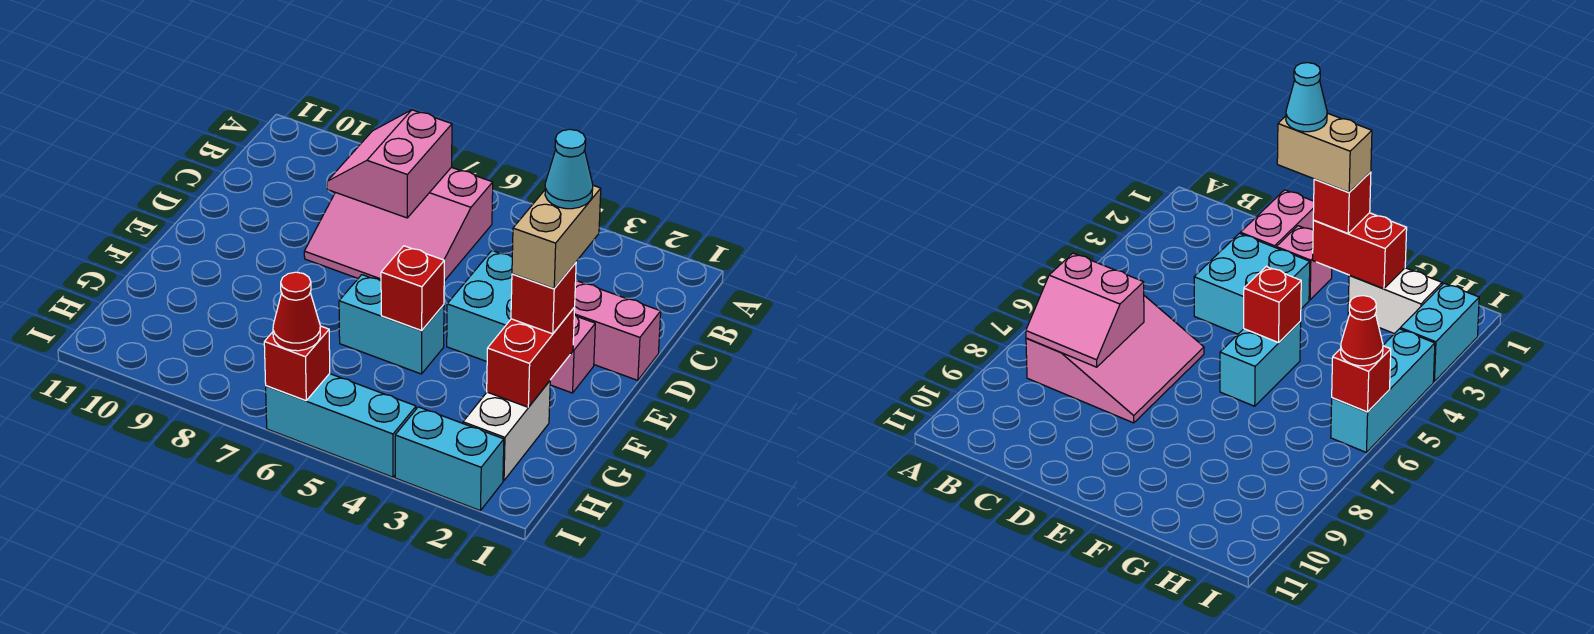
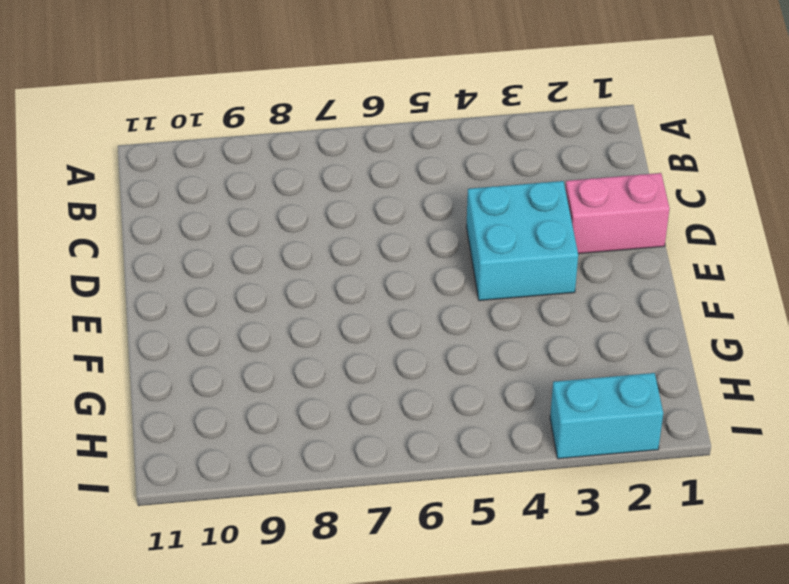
none -> pink 3x3 slope [304,167,493,281]
none -> pink 1x1 brick [550,315,595,393]
none -> cyan 1x2 brick [339,275,444,374]

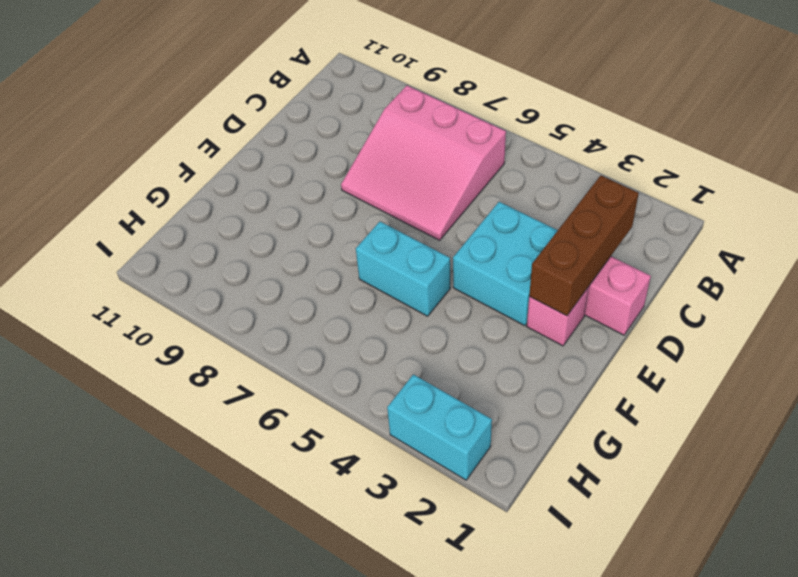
brown 1x3 brick [529,175,639,316] -> none
none -> white 1x2 brick [463,381,550,481]
none -> cyan 1x3 brick [266,374,416,477]
none -> pink 2x2 slope [327,110,452,218]

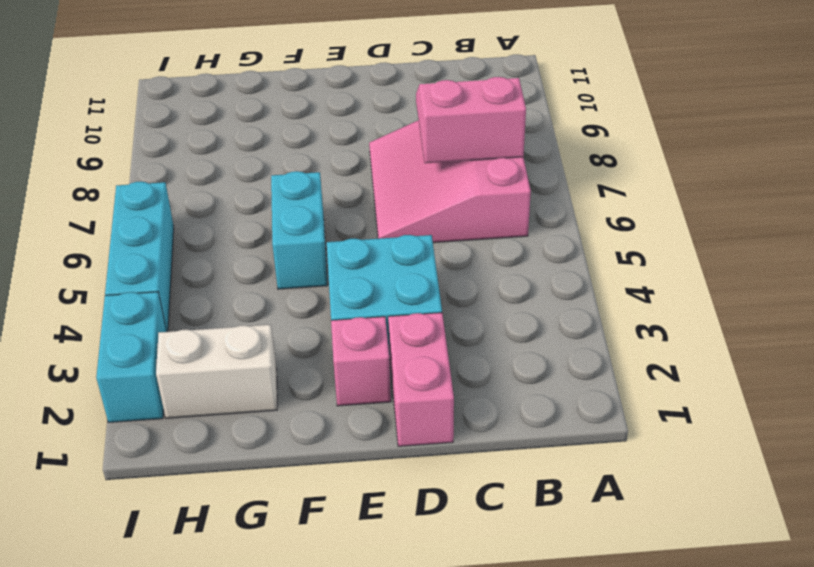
none -> red 1x2 brick [487,307,575,407]
none -> red 1x1 brick [381,246,444,330]
none -> red 1x1 brick [264,326,330,401]

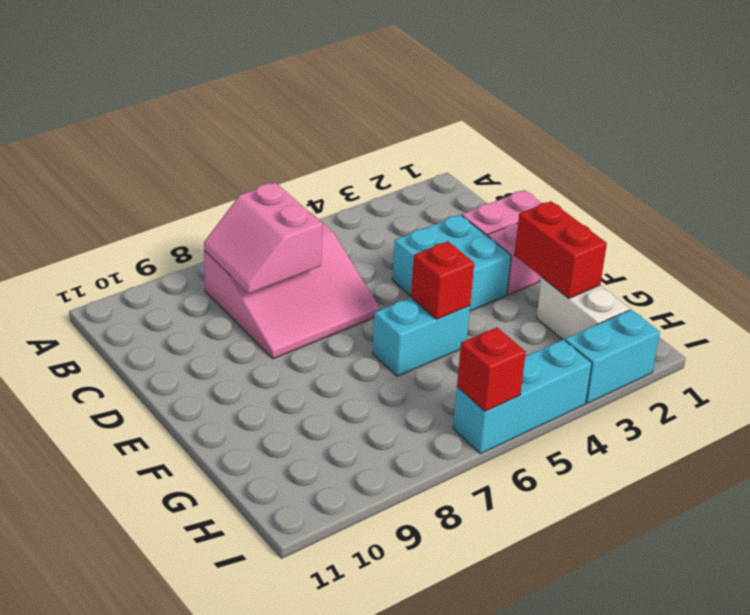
none -> red 1x1 brick [511,263,576,334]
none -> red 1x1 cone [273,272,320,351]
none -> tan 1x2 brick [512,186,601,289]

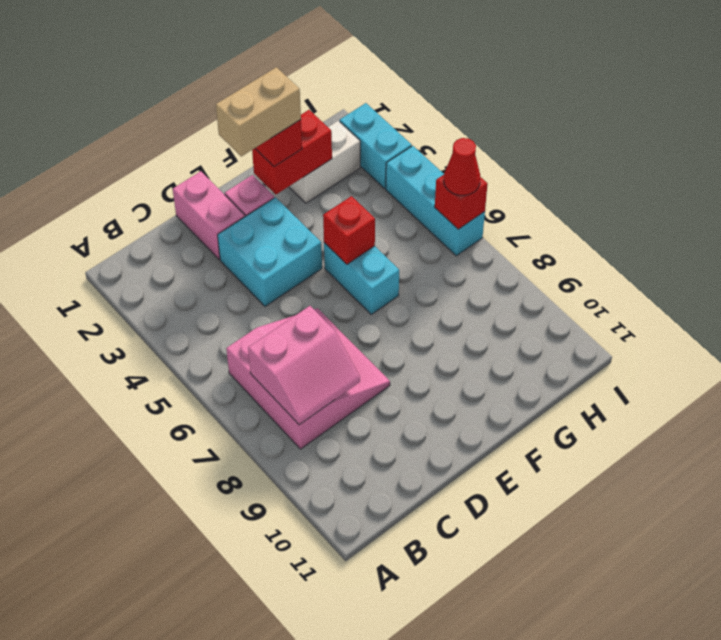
none -> cyan 1x1 cone [545,129,593,209]

